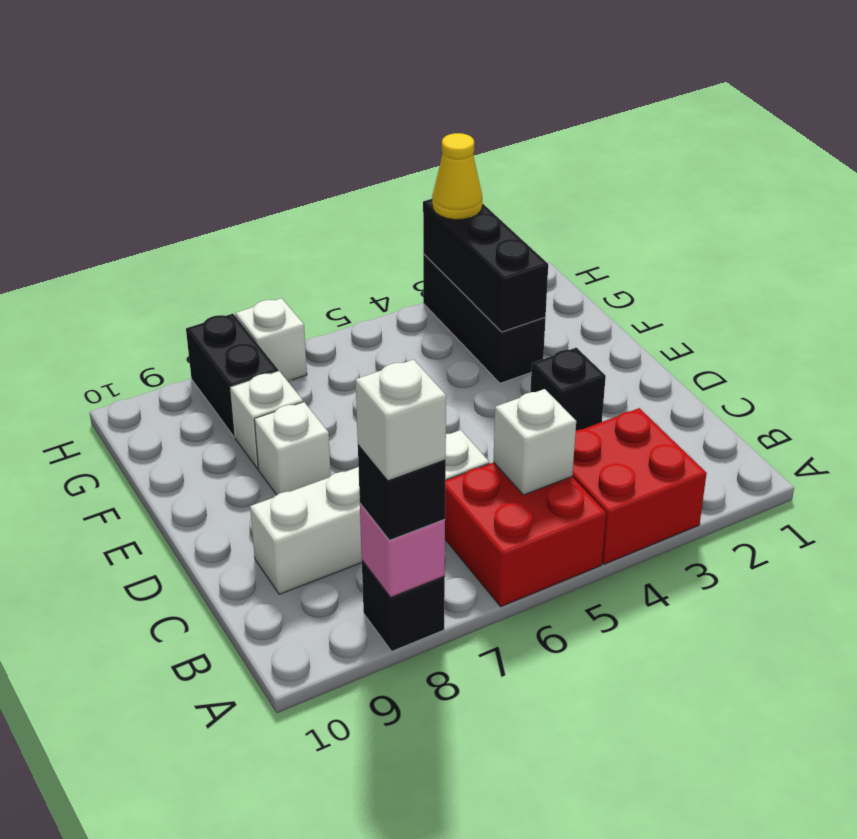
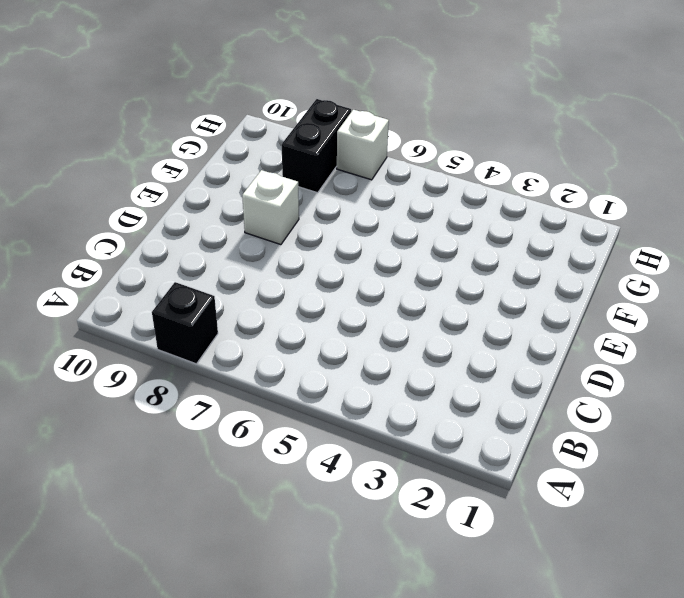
none -> red 2x2 brick [572,408,707,564]
none -> red 2x2 brick [445,462,606,606]
none -> white 1x4 brick [250,430,489,594]

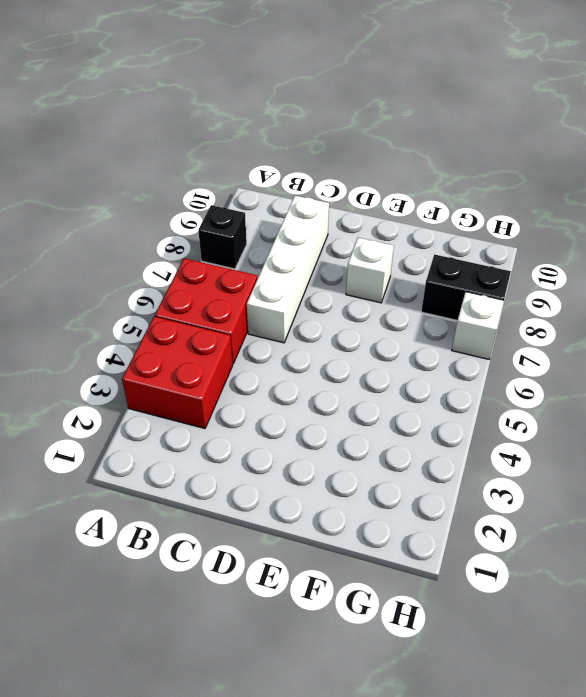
none -> black 1x1 brick [530,347,606,430]
none -> black 1x3 brick [423,254,546,383]
none -> white 1x1 brick [231,371,303,469]

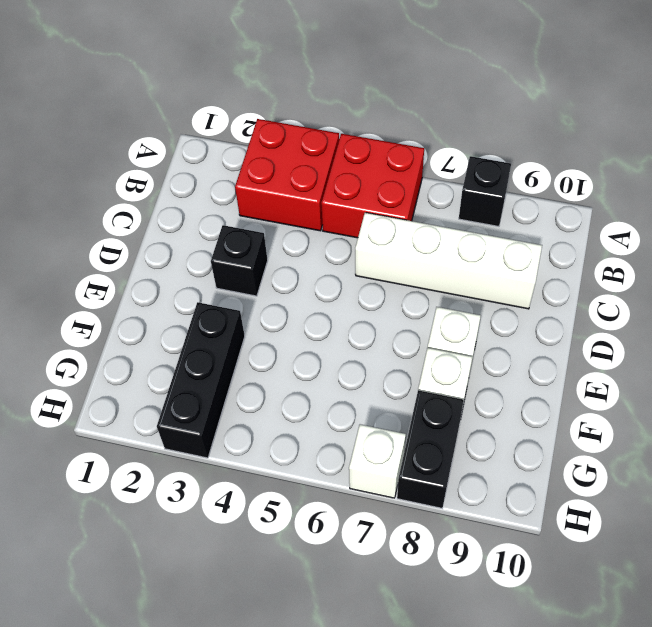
none -> pink 1x1 brick [360,504,445,598]
none -> white 1x1 brick [493,389,576,495]
none -> black 1x3 brick [423,199,548,332]

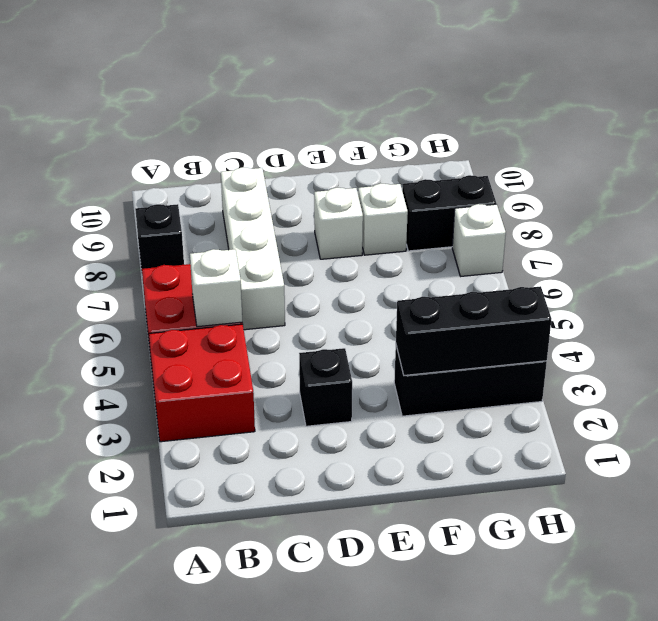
none -> pink 1x1 brick [360,504,445,598]
none -> black 1x1 brick [358,444,446,540]
none -> yellow 1x1 cone [432,133,482,220]

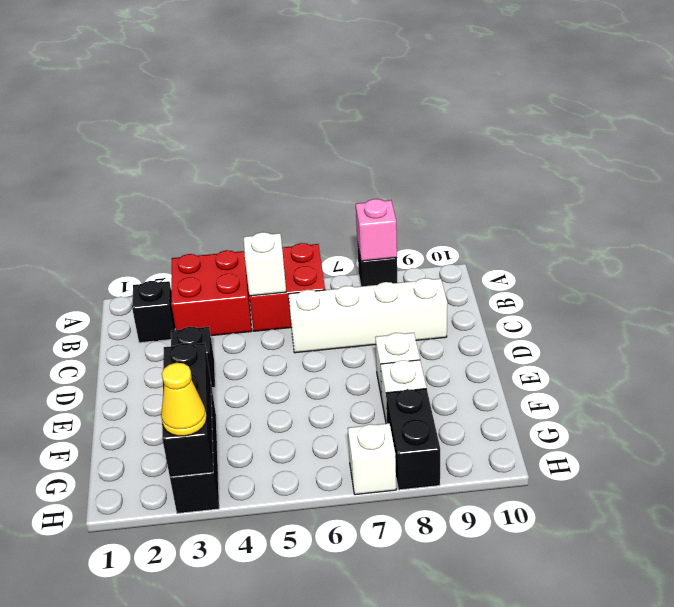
black 1x1 brick [132,281,175,343] -> black 1x1 brick moved to [358,444,446,540]
none -> white 1x1 brick [356,360,446,480]

